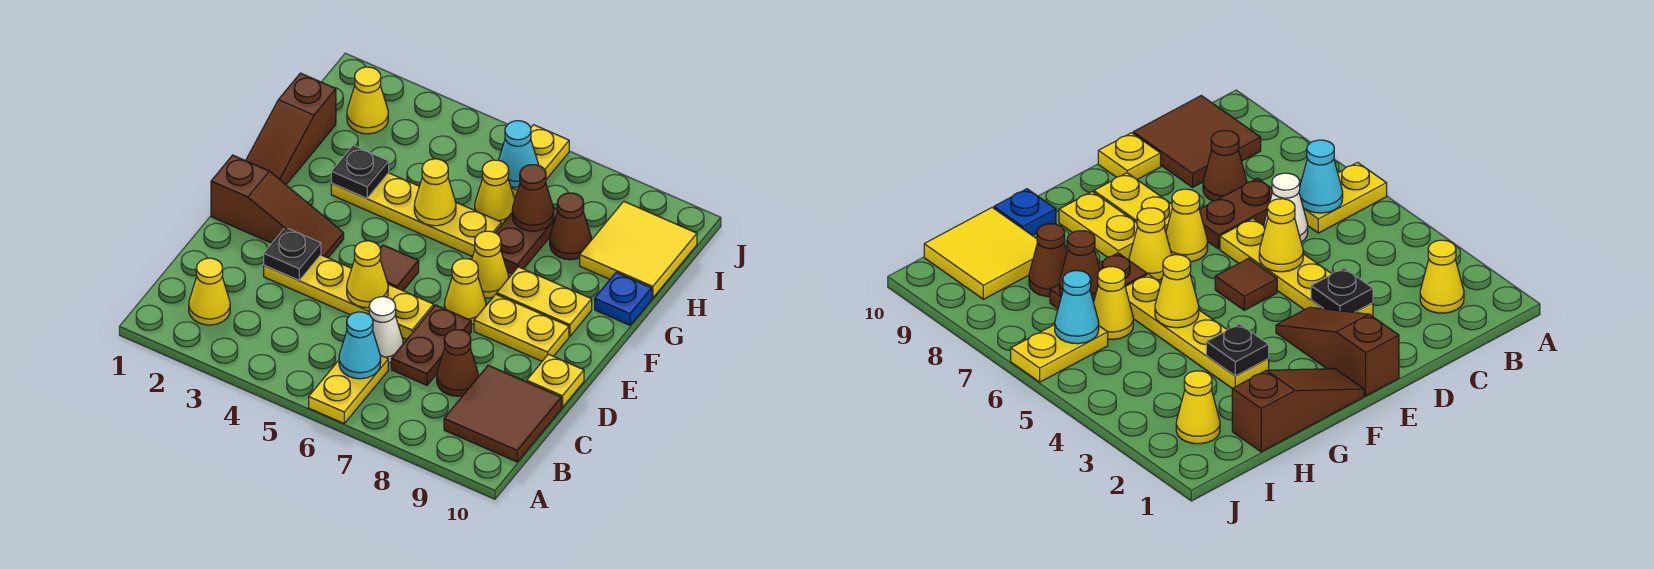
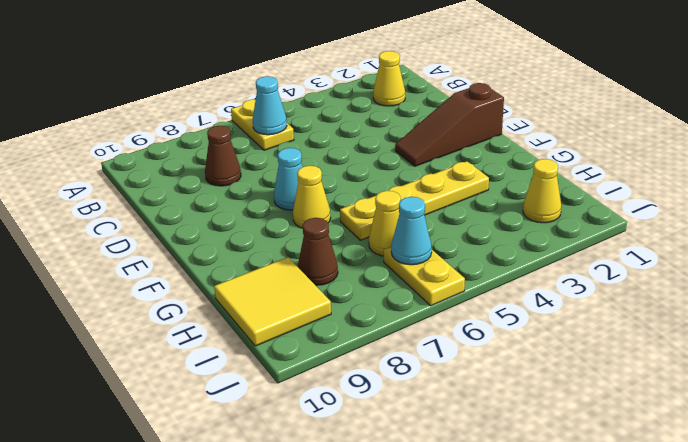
cyan 1x1 cone [274,148,303,210] -> yellow 1x1 cone [444,259,486,324]
none -> brown 2x2 tile [444,365,561,462]
none -> white 1x1 cone [369,297,403,363]
none -> brown 1x2 plate [391,305,471,385]
none -> yellow 1x4 plate [264,255,434,339]

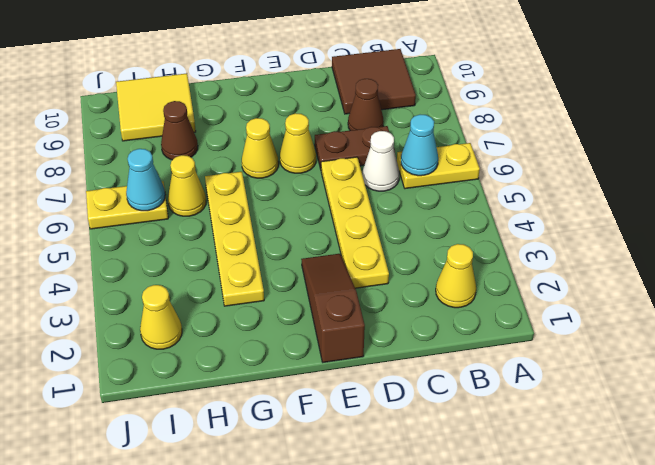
none -> yellow 1x1 plate [527,354,584,407]
none -> brown 1x1 tile [380,245,419,291]
none -> yellow 1x2 plate [474,294,569,361]
none -> brown 1x3 slope [246,73,336,185]

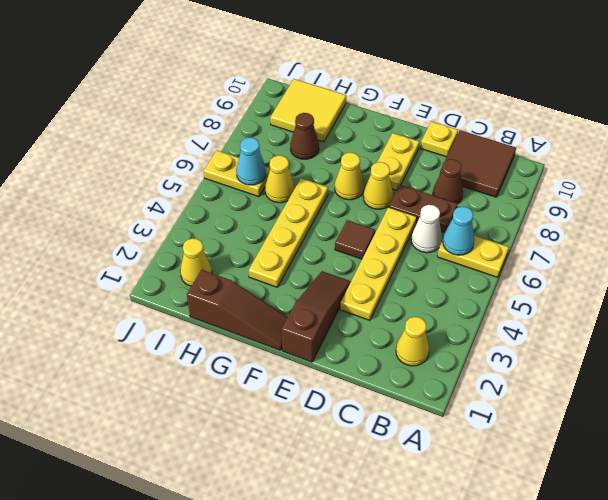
none -> yellow 1x2 plate [497,267,592,336]
none -> brown 1x2 plate [495,208,558,274]
none -> blue 1x1 plate [595,272,652,325]
none -> black 1x1 plate [264,227,321,280]

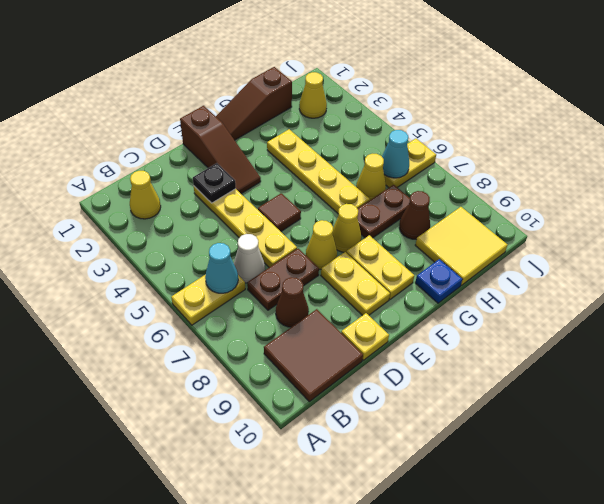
none -> yellow 1x1 cone [347,241,388,308]
none -> black 1x1 plate [331,146,389,198]
none -> yellow 1x1 cone [414,159,456,226]
none -> brown 1x1 cone [512,165,554,231]

